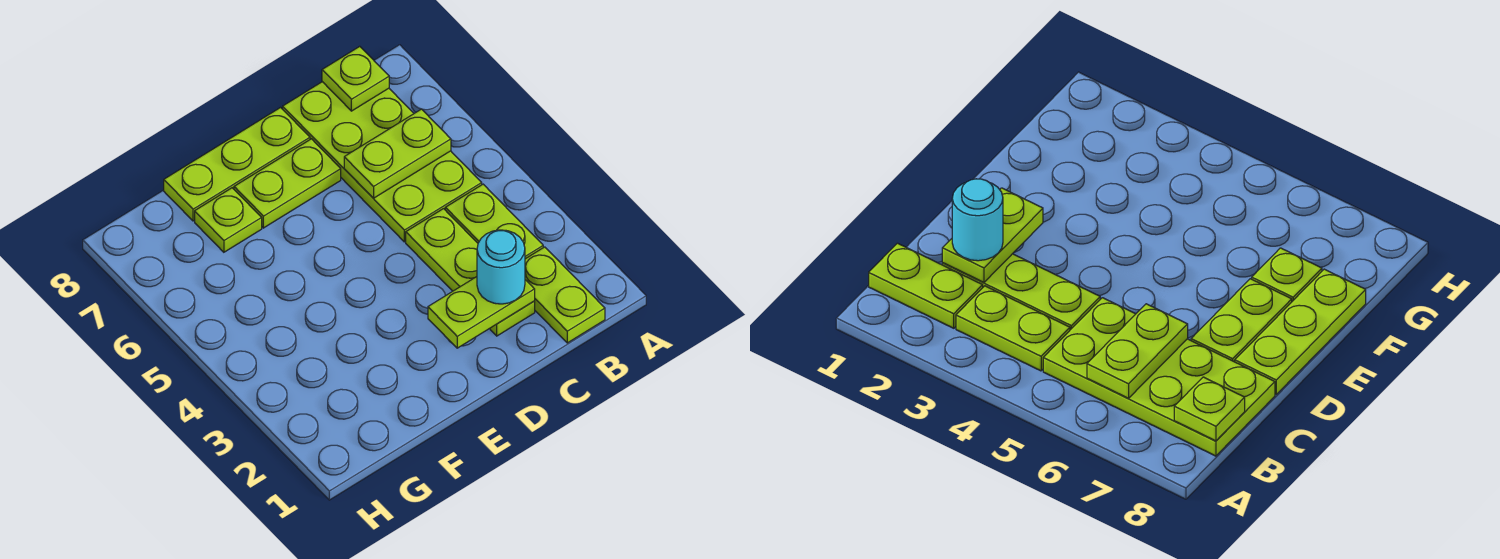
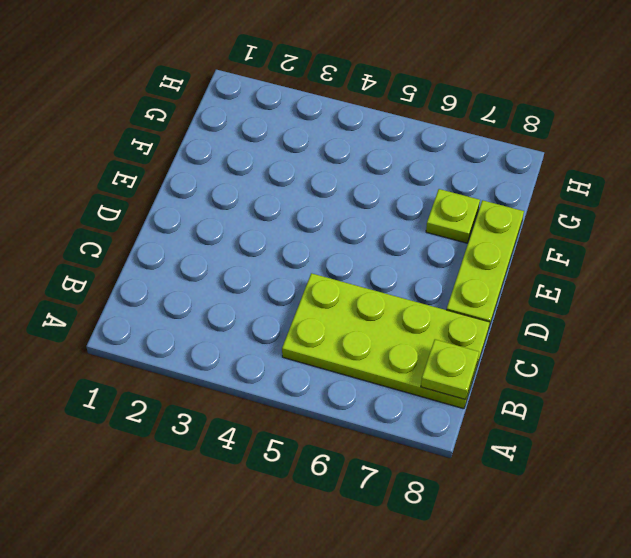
none -> lime 1x2 plate [525,247,605,343]
none -> lime 1x2 plate [445,184,543,259]

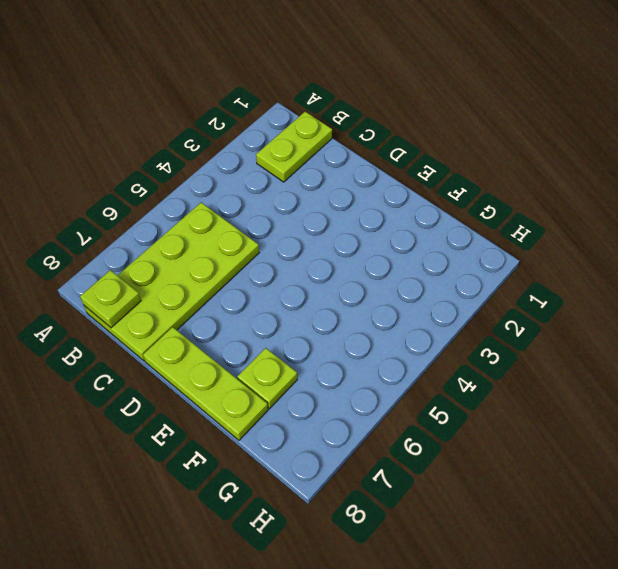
none -> lime 1x2 plate [445,184,543,259]
none -> lime 1x3 plate [406,209,535,336]

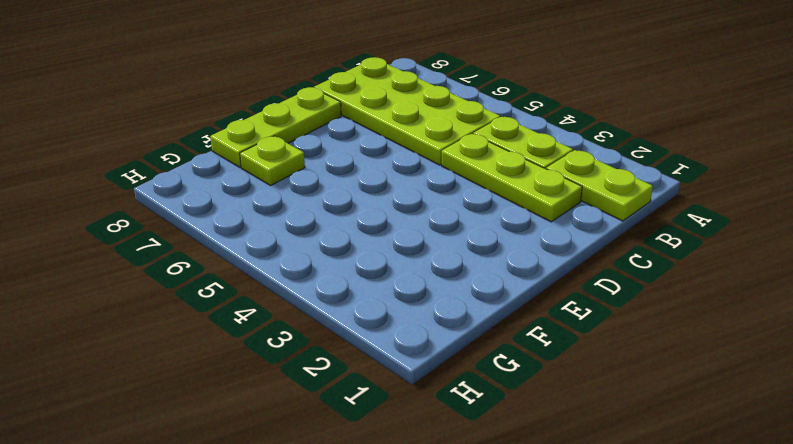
none -> lime 1x2 plate [234,139,341,228]
none -> lime 1x2 plate [344,109,451,198]

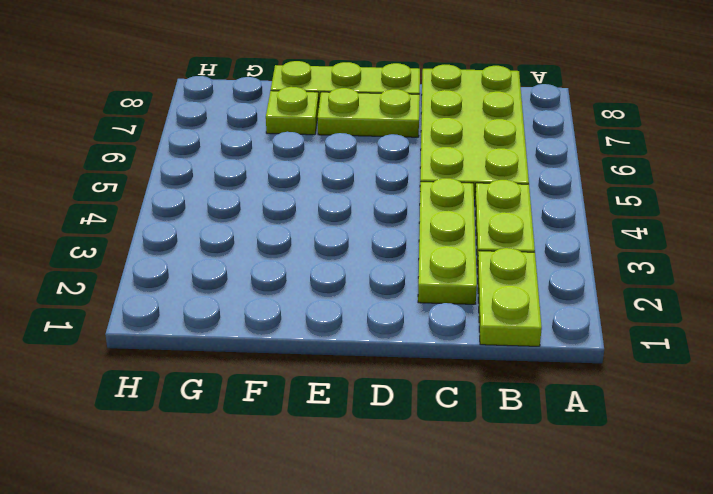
none -> lime 1x2 plate [344,109,451,198]
none -> lime 1x1 plate [322,46,389,111]

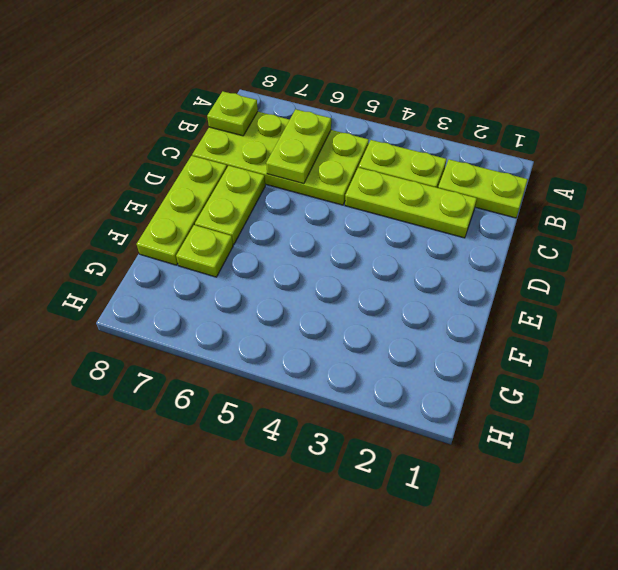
none -> lime 1x2 plate [428,277,535,348]
none -> cyan 1x1 round brick [477,230,525,304]

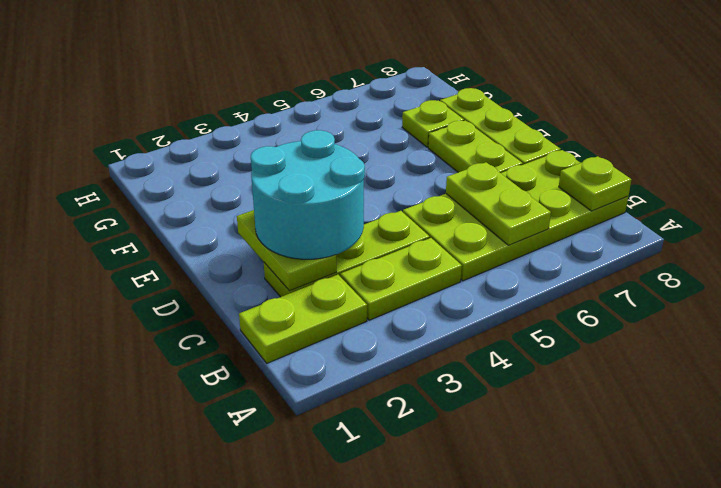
cyan 2x2 round brick [251,130,365,259] -> cyan 1x1 round brick [477,230,525,304]

